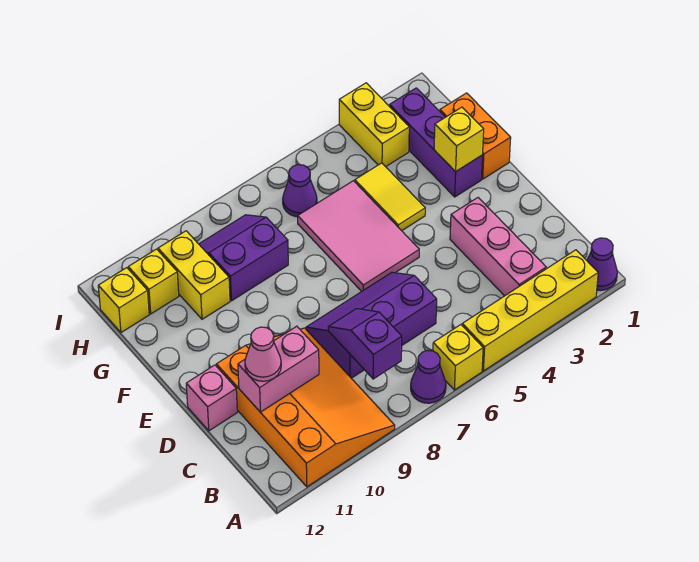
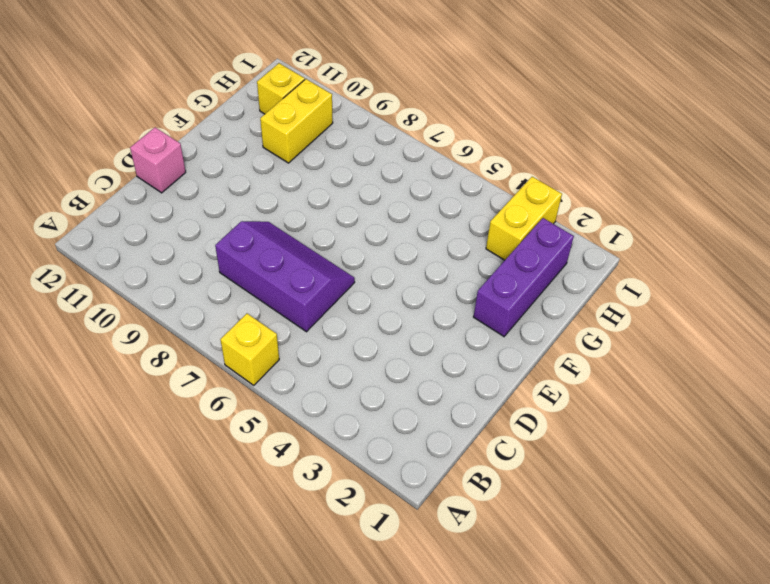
none -> purple 1x1 cone [587,238,617,291]
none -> yellow 1x4 brick [462,250,598,371]
none -> purple 1x1 cone [411,350,446,403]

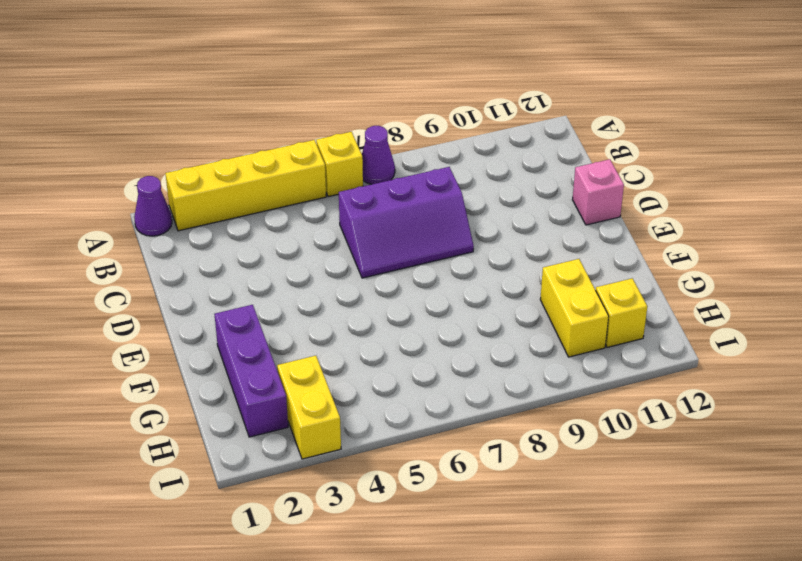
none -> orange 3x4 slope [216,328,395,487]
none -> pink 1x3 brick [450,198,546,296]
none -> pink 2x3 tile [298,181,419,292]

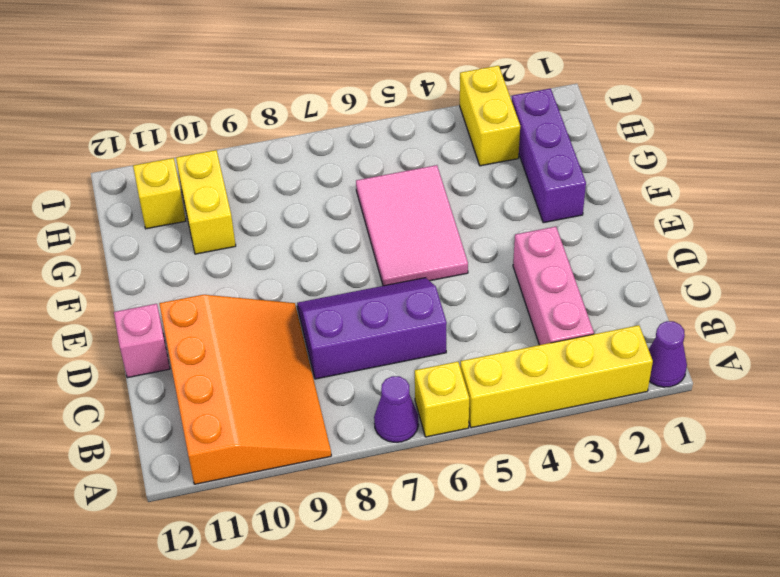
none -> orange 1x2 brick [440,93,511,179]
none -> yellow 1x2 tile [355,163,425,231]
none -> purple 2x2 slope [199,215,288,301]

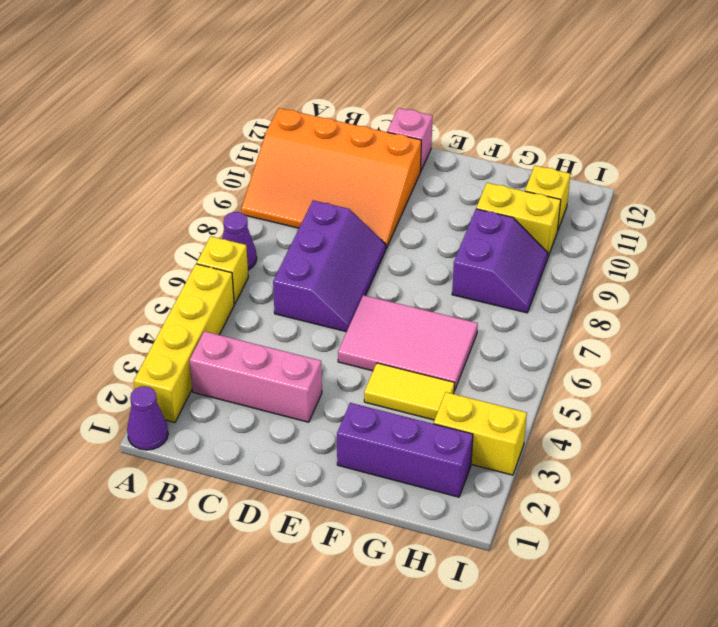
none -> orange 1x2 brick [440,93,511,179]
none -> purple 1x1 cone [283,165,317,217]
none -> yellow 1x1 brick [98,268,149,332]

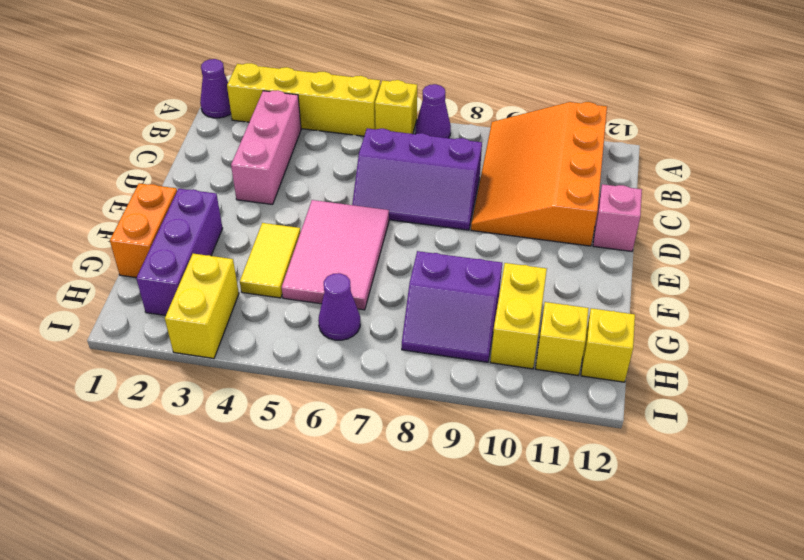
none -> purple 1x2 slope [328,309,402,379]
none -> pink 1x2 brick [238,326,319,412]
none -> yellow 1x1 brick [434,107,484,172]

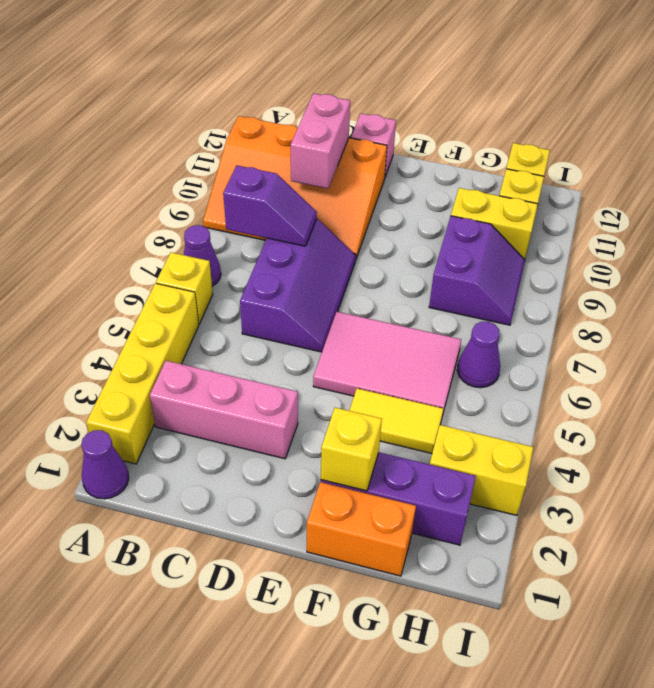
none -> pink 1x1 cone [245,327,281,381]

